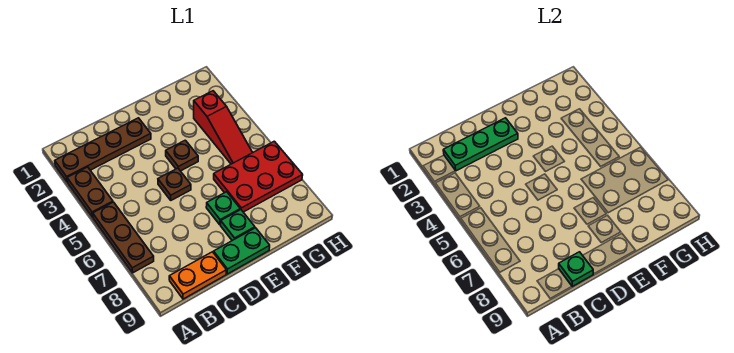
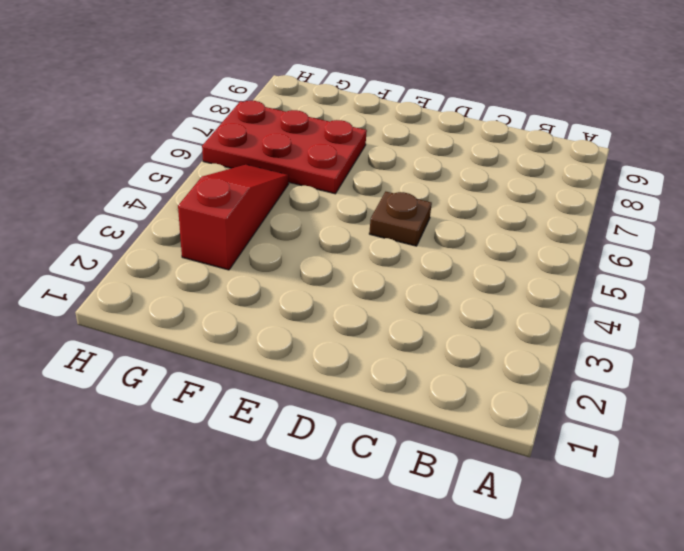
none -> brown 1x4 plate [55,118,151,182]
none -> brown 1x2 plate [67,167,113,217]
none -> brown 1x3 plate [93,202,154,273]

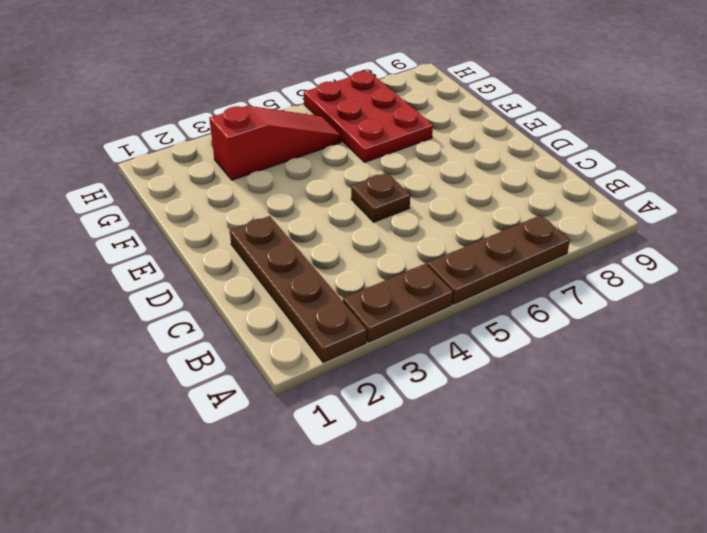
none -> orange 1x2 plate [169,252,226,299]
none -> green 1x2 plate [214,228,270,274]
none -> brown 1x1 plate [166,140,198,171]

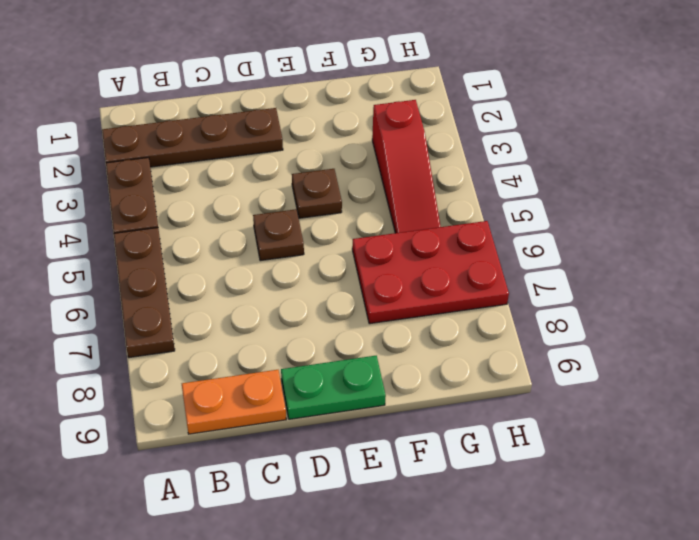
none -> green 1x1 plate [206,192,240,225]
none -> green 1x1 plate [221,210,255,241]
none -> green 1x3 plate [443,118,518,171]

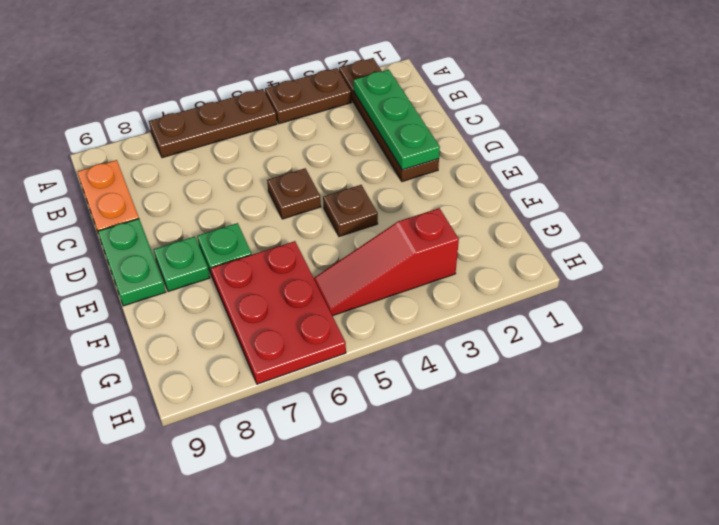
none -> green 1x1 plate [559,252,593,286]

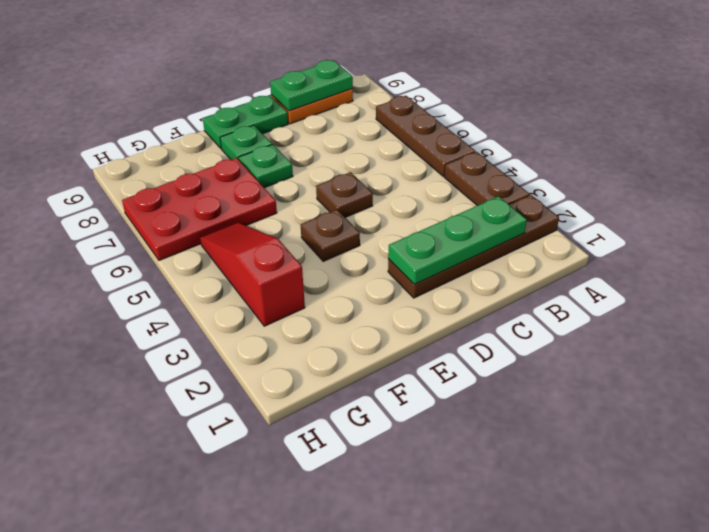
green 1x2 plate [270,60,353,111] -> green 1x1 plate [559,252,593,286]

